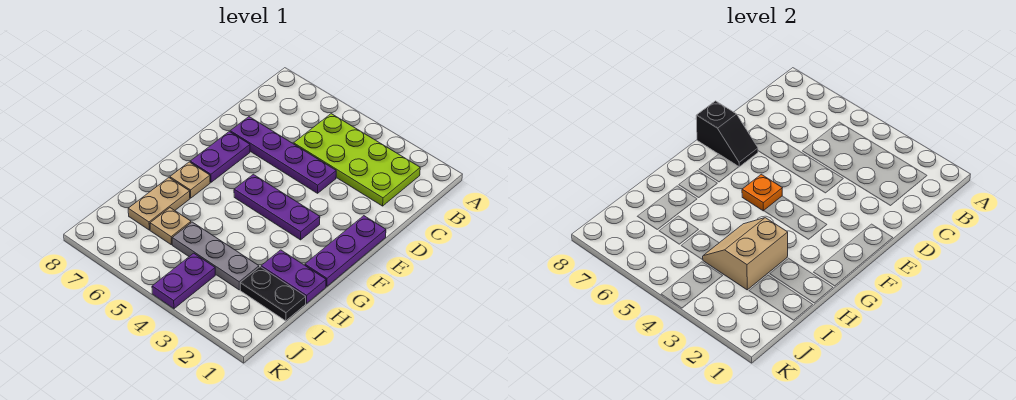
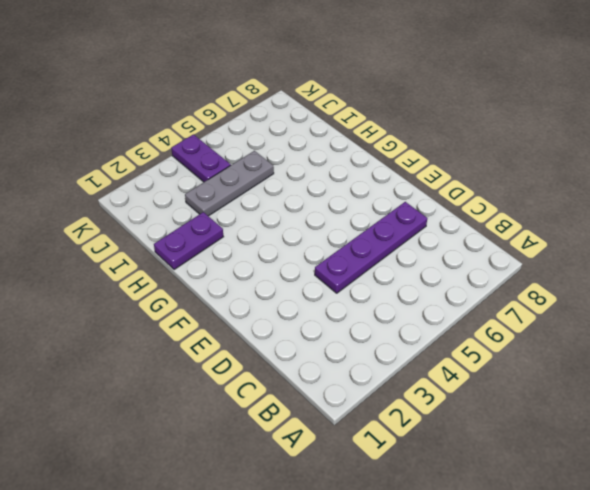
none -> lime 2x4 plate [294,114,420,206]
none -> purple 1x3 plate [305,216,386,286]
none -> purple 1x2 plate [190,132,250,182]

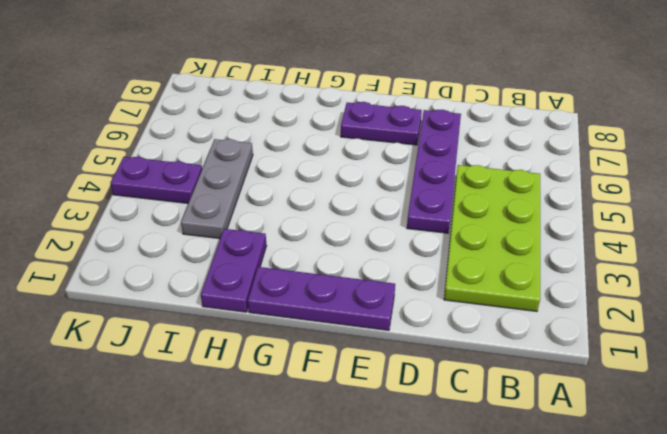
none -> purple 1x3 plate [234,174,320,240]
none -> tan 1x1 plate [170,162,210,198]
none -> tan 1x2 plate [128,178,190,230]

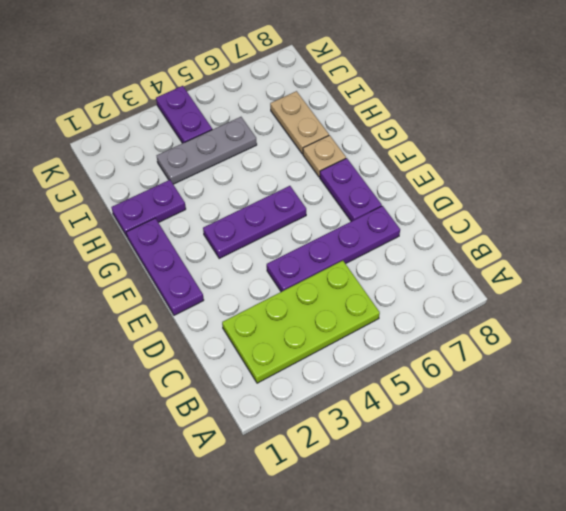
none -> black 1x2 plate [240,267,306,321]
none -> tan 1x1 plate [150,208,191,245]
none -> black 1x2 slope [696,101,758,167]

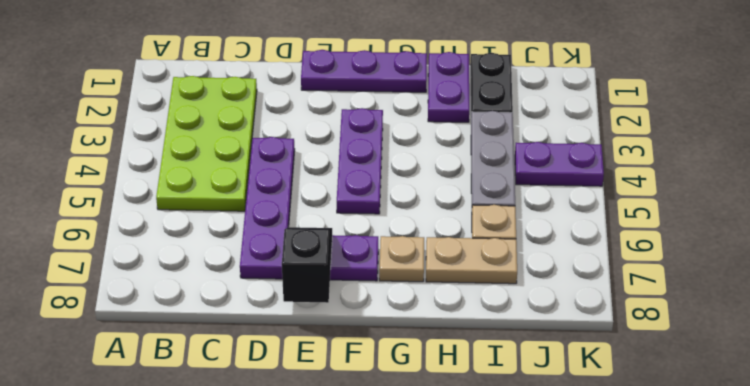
none -> orange 1x1 plate [742,174,782,211]
none -> tan 2x2 slope [703,218,788,290]

